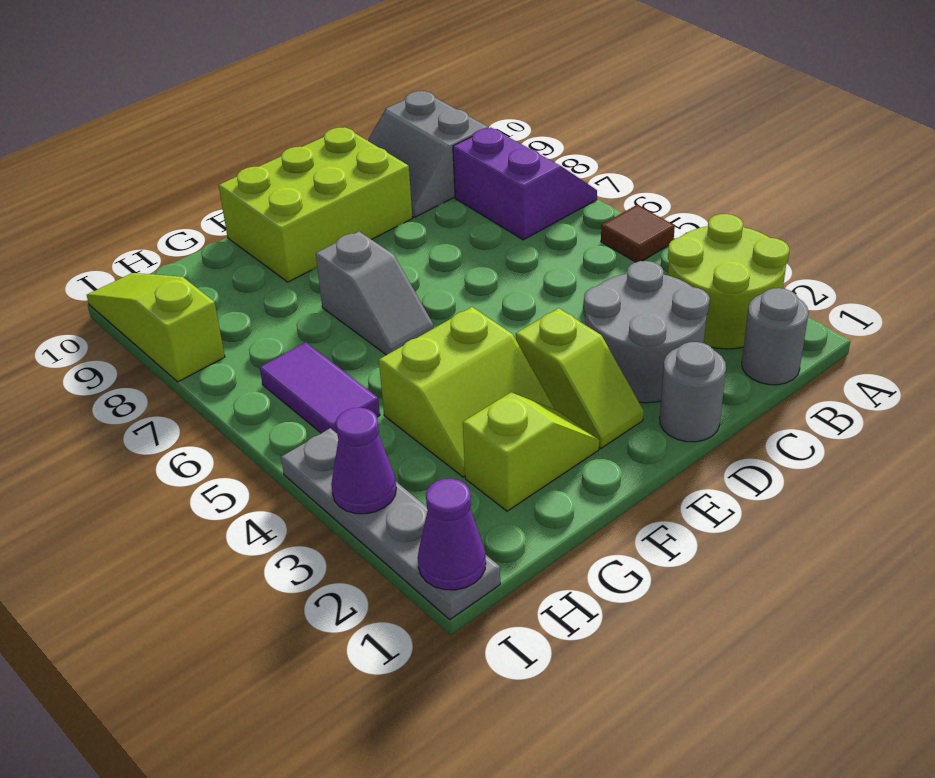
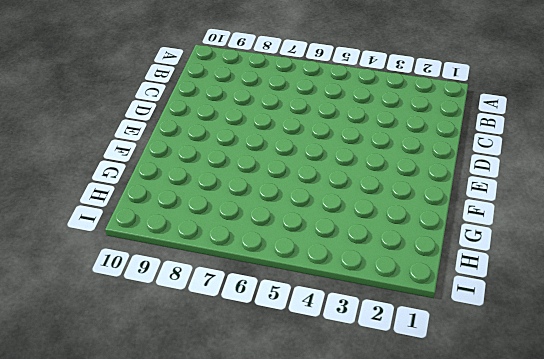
none -> lime 2x2 round brick [668,214,789,349]
none -> brown 1x1 tile [601,205,675,262]
none -> purple 2x2 slope [453,128,597,240]

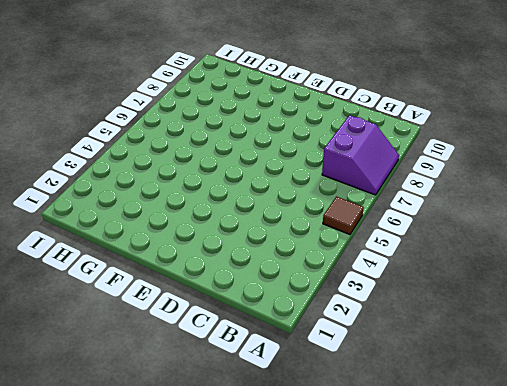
none -> lime 2x2 round brick [668,214,789,349]
none -> grey 1x1 round brick [742,288,808,385]
none -> grey 2x2 slope [368,91,488,217]

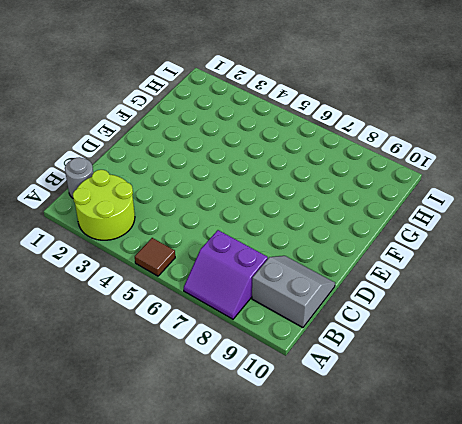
none -> grey 2x2 round brick [584,261,710,403]
none -> grey 1x1 round brick [660,342,726,442]
none -> lime 2x3 brick [219,127,412,282]

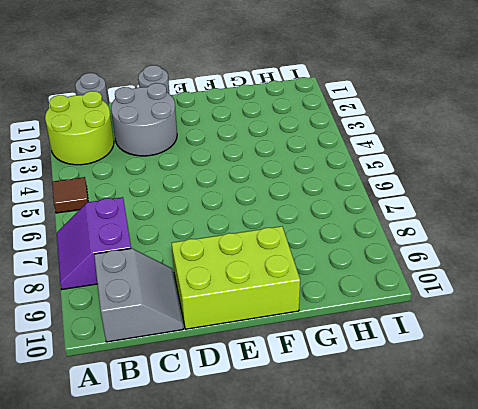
none -> lime 1x2 slope [516,308,644,448]
none -> lime 1x2 slope [463,393,599,511]
none -> lime 2x2 slope [379,307,554,477]

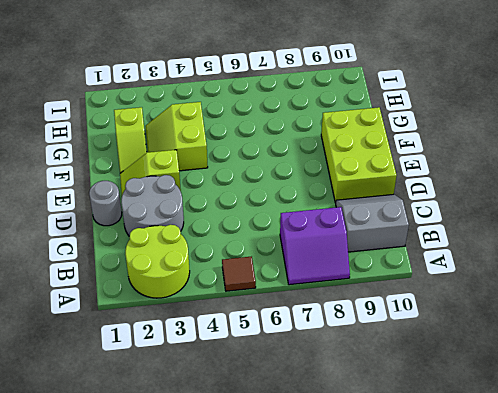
none -> grey 1x1 round brick [742,288,808,385]
none -> grey 1x2 slope [316,232,434,355]
none -> purple 1x2 tile [260,342,380,433]

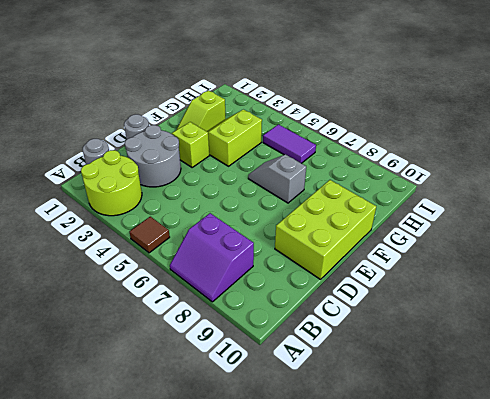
none -> grey 2x2 slope [368,91,488,217]
none -> grey 1x4 plate [281,428,500,620]
none -> lime 1x3 slope [87,273,225,382]

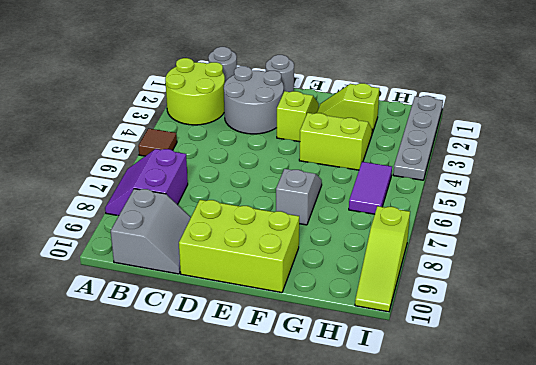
none -> purple 1x1 cone [418,479,486,590]
none -> purple 1x1 cone [331,408,396,514]

